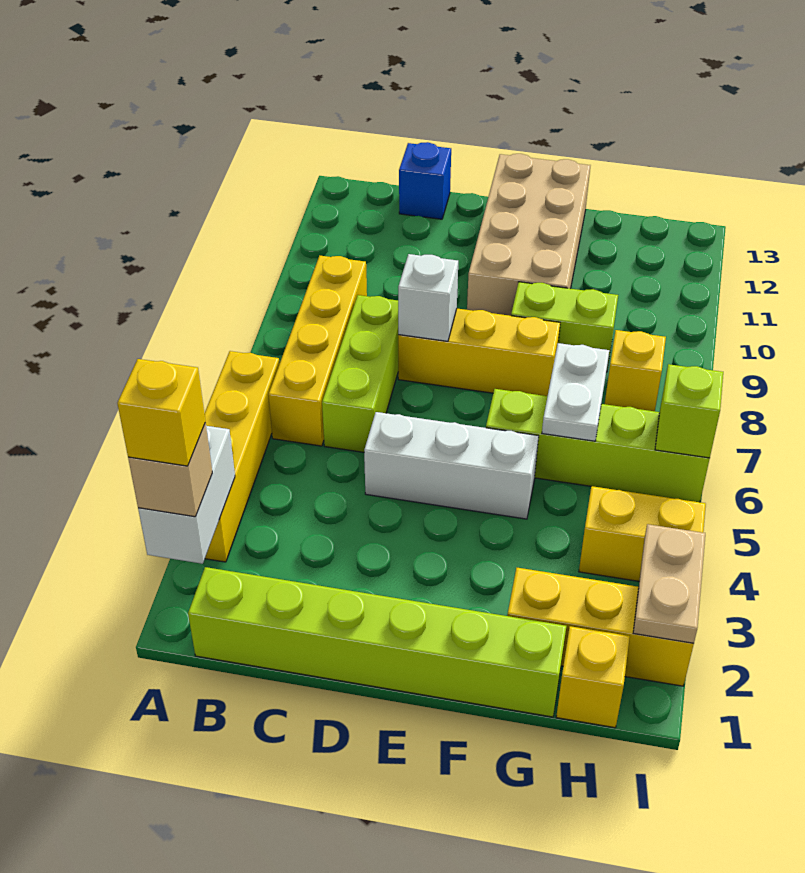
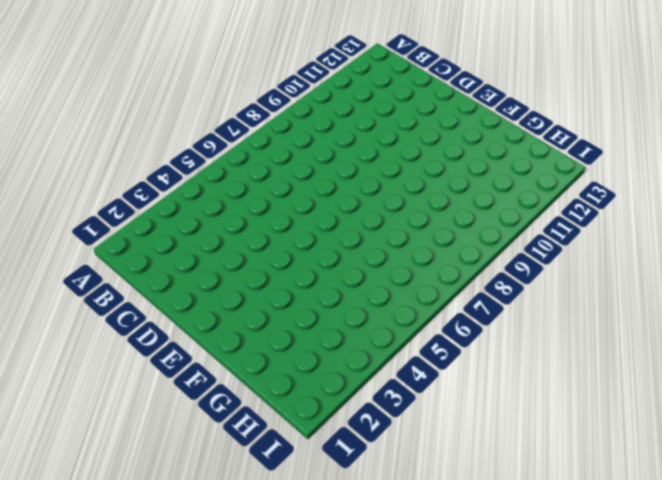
none -> yellow 1x4 brick [204,351,280,562]
none -> lime 1x6 brick [188,567,566,717]
none -> yellow 1x4 brick [268,256,367,446]

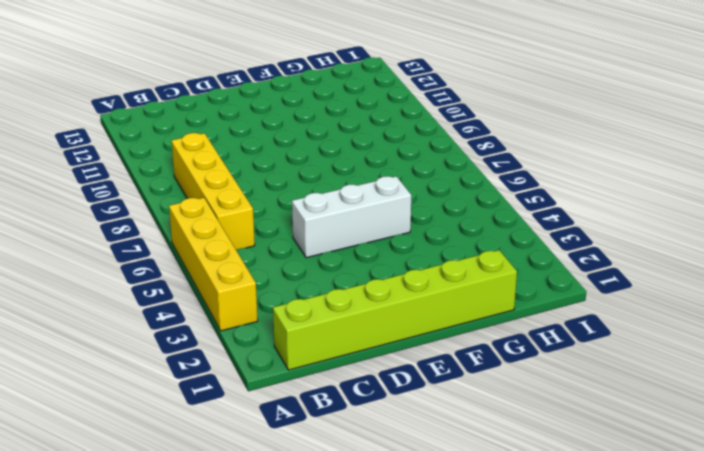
none -> lime 1x3 brick [322,295,398,452]
none -> blue 1x1 brick [399,142,451,219]
none -> yellow 1x3 brick [398,309,560,396]

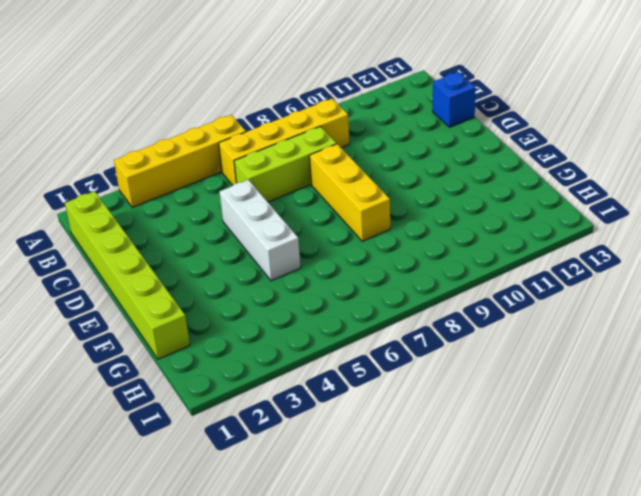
none -> tan 2x4 brick [467,154,591,316]
none -> lime 1x4 brick [486,389,710,502]
none -> lime 1x2 brick [511,282,618,372]

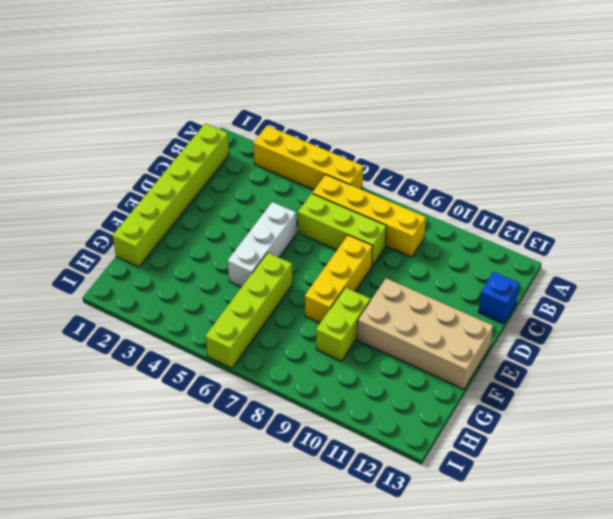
none -> yellow 1x3 brick [507,568,694,686]
none -> yellow 1x1 brick [556,626,630,728]
none -> yellow 1x2 brick [579,486,706,581]

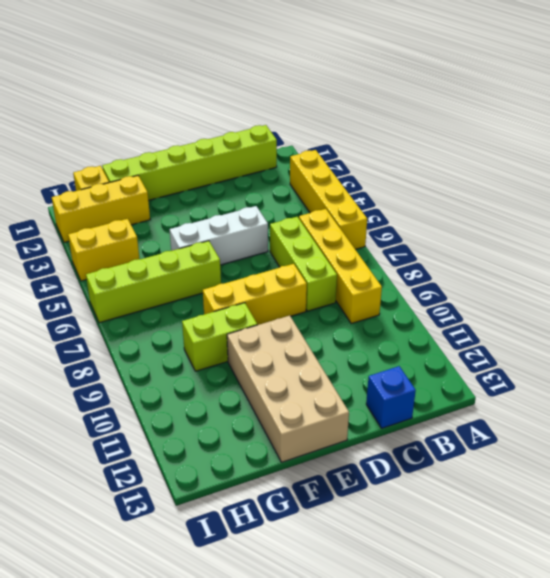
none -> yellow 1x1 brick [605,330,666,411]
none -> white 1x2 brick [138,426,235,564]
none -> white 1x1 brick [398,254,458,341]

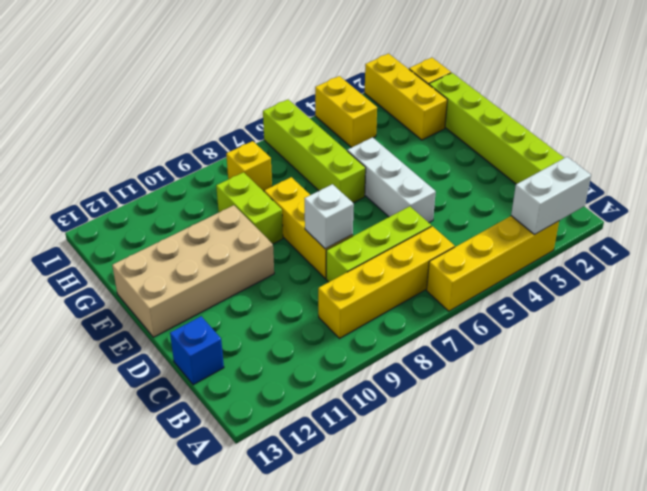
none -> white 1x2 plate [542,343,609,441]
none -> tan 1x2 plate [633,524,705,644]
none -> lime 1x1 brick [655,364,723,458]

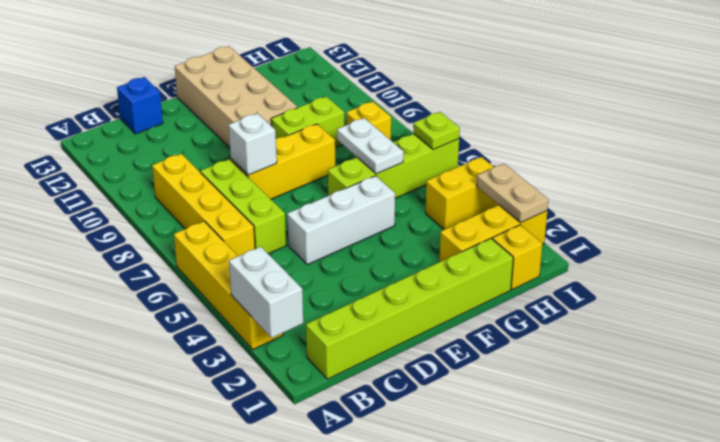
lime 1x1 plate [414,112,460,150] -> lime 1x1 brick [655,364,723,458]
none -> tan 1x1 brick [128,423,212,517]
none -> yellow 1x1 brick [117,359,205,466]

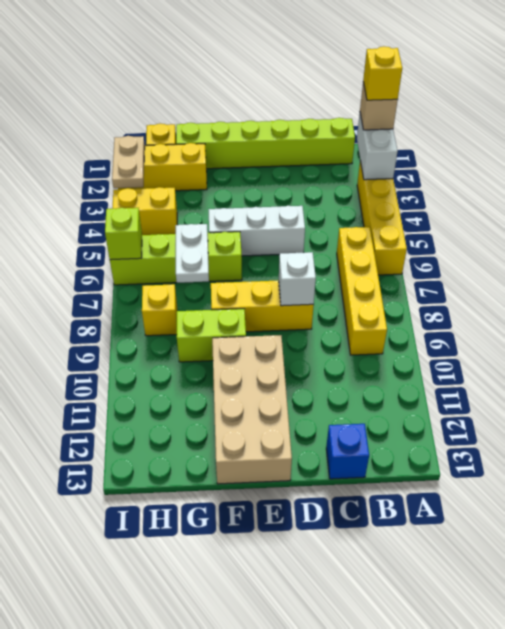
none -> lime 1x3 brick [322,295,398,452]

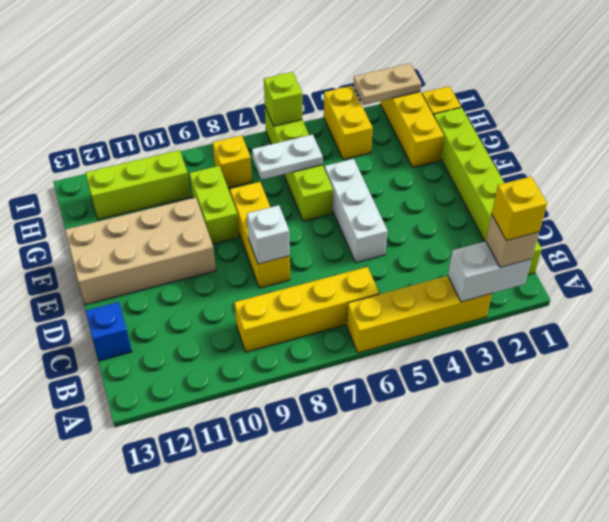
lime 1x3 brick [86,150,191,220] -> lime 1x3 brick moved to [322,295,398,452]

